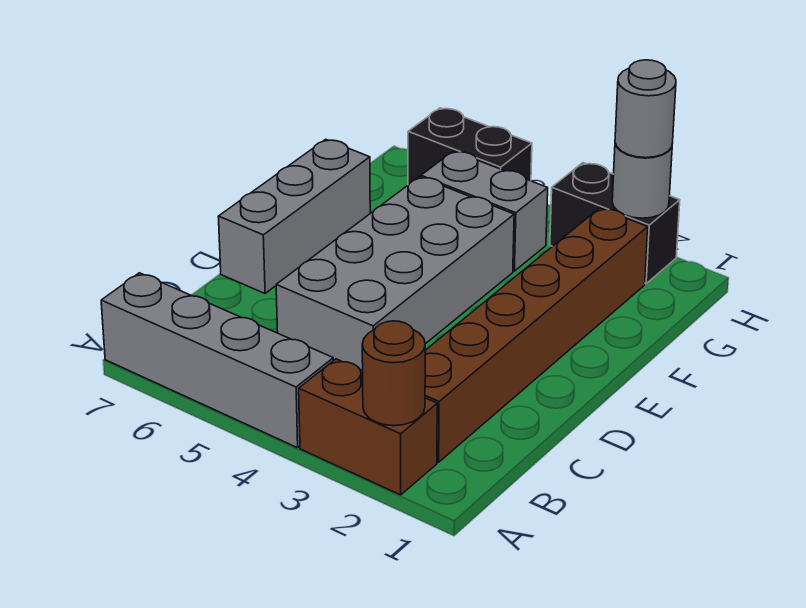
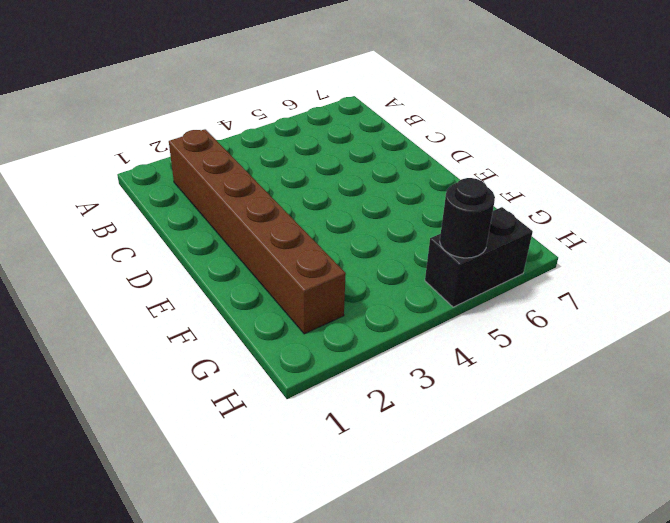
black 1x1 round brick [440,178,495,258] -> none
none -> brown 1x2 brick [299,359,437,495]
none -> grey 1x4 brick [101,273,333,448]

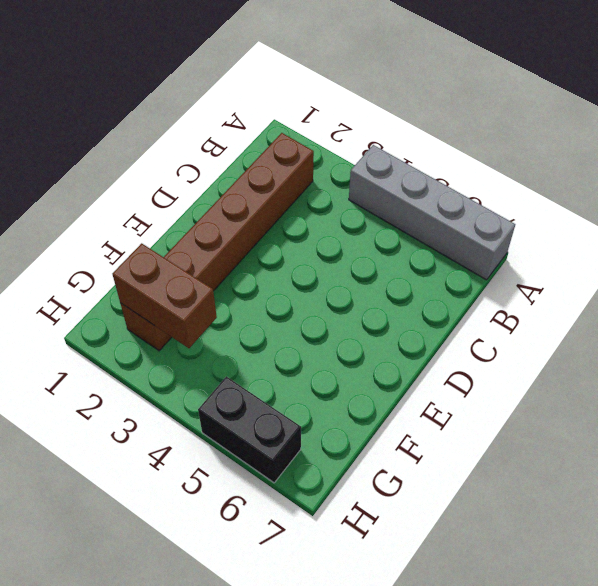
brown 1x2 brick [112,243,217,348] -> brown 1x2 brick moved to [299,359,437,495]
none -> grey 2x4 brick [276,177,514,370]
none -> grey 1x3 brick [218,139,370,293]

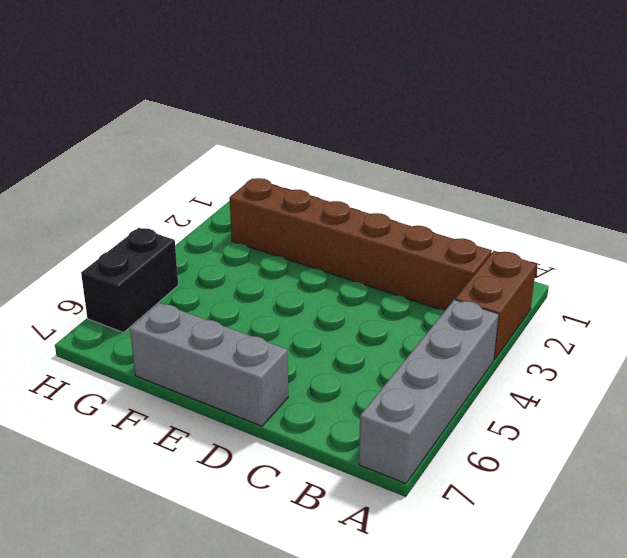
none -> grey 2x4 brick [276,177,514,370]
none -> grey 1x2 brick [421,151,548,271]

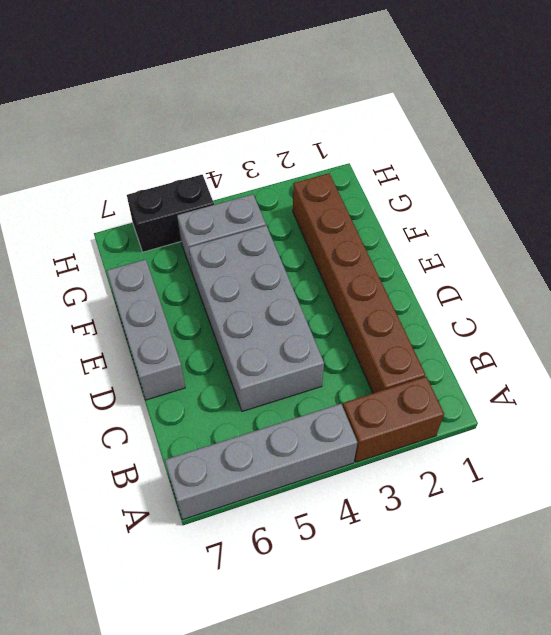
none -> black 1x2 brick [550,163,680,284]
none -> brown 1x1 round brick [362,321,425,426]

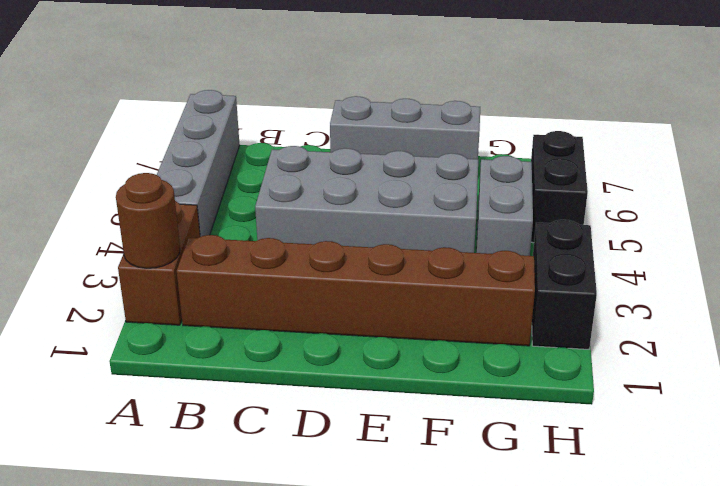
none -> grey 1x1 round brick [612,143,672,218]
none -> grey 1x1 round brick [615,60,676,158]

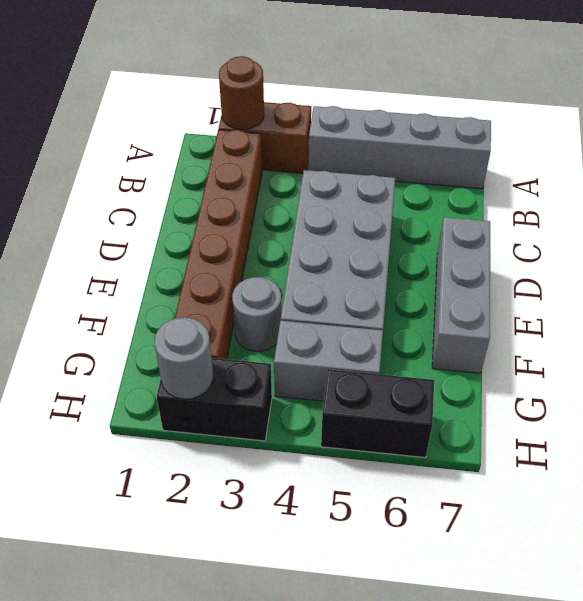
grey 1x1 round brick [232,277,281,351] -> grey 1x1 round brick moved to [615,60,676,158]

